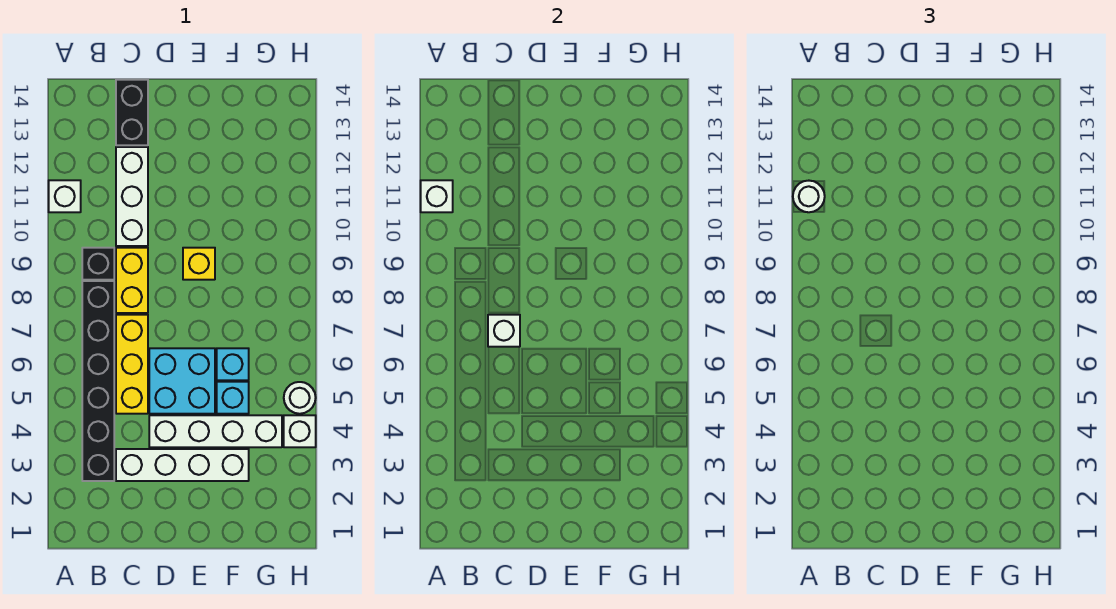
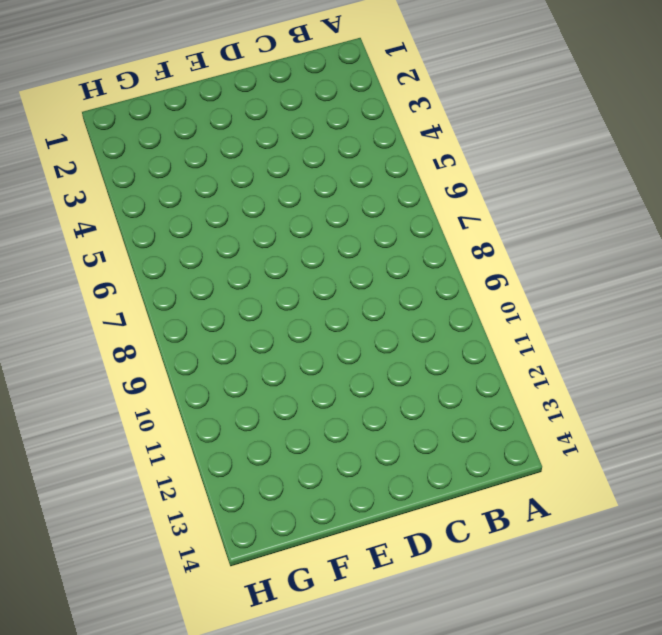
none -> white 1x1 brick [49,180,81,212]
none -> black 1x6 brick [82,281,114,481]
none -> black 1x1 brick [82,248,114,280]

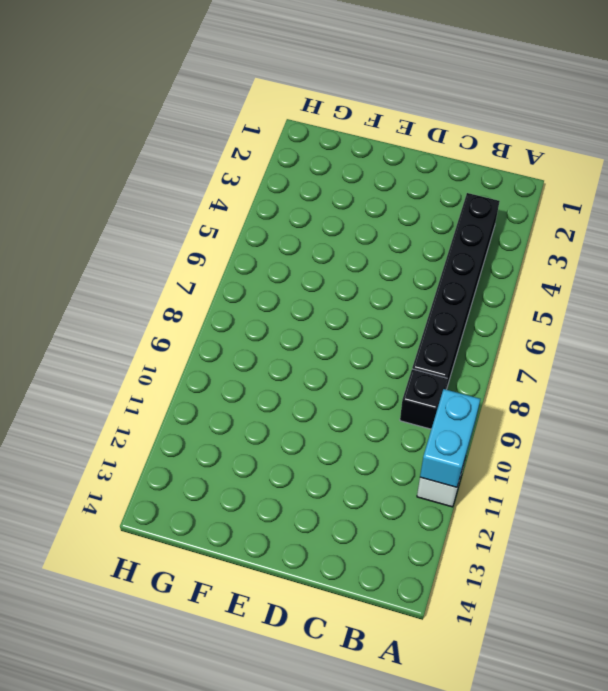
cyan 1x2 brick [420,389,480,487] -> white 1x1 brick [421,180,453,212]
none -> white 1x4 brick [116,449,249,481]
none -> yellow 1x3 brick [116,315,148,414]
none -> yellow 1x2 brick [116,248,148,313]

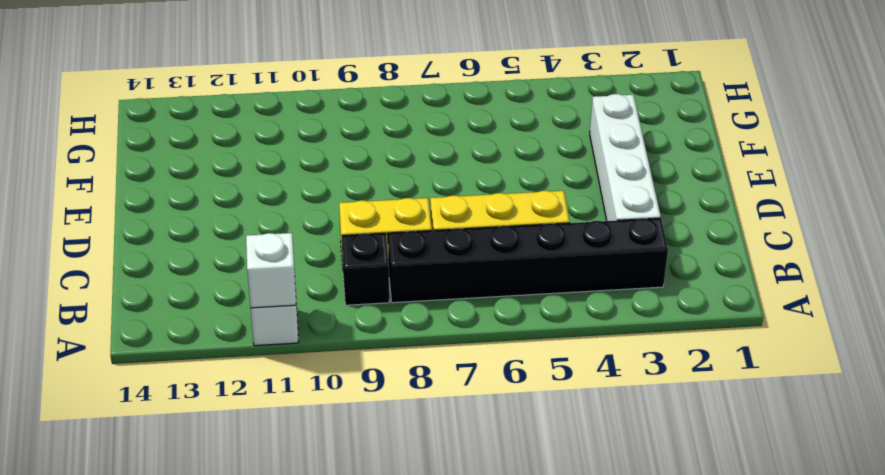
none -> white 1x3 brick [116,147,148,246]
none -> black 1x2 brick [116,80,148,145]
none -> white 1x4 brick [149,415,282,447]

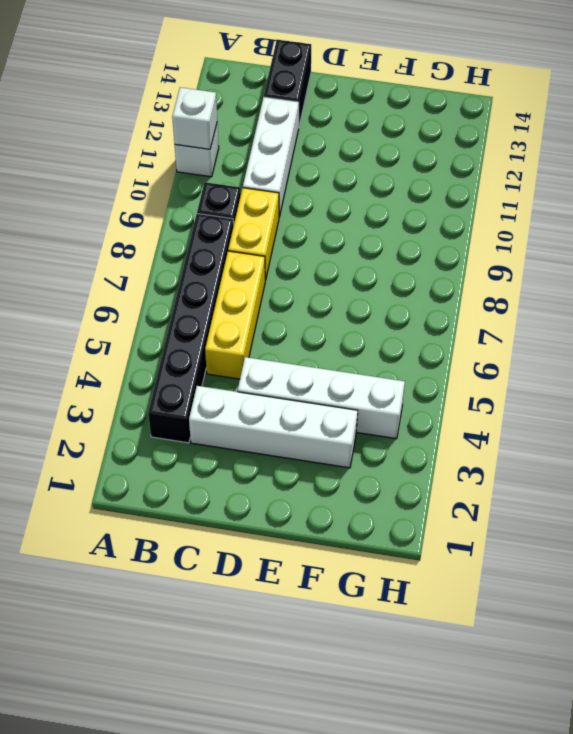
none -> cyan 2x2 brick [149,348,215,414]
none -> yellow 1x1 brick [183,248,215,280]
none -> cyan 1x1 brick [217,382,249,414]

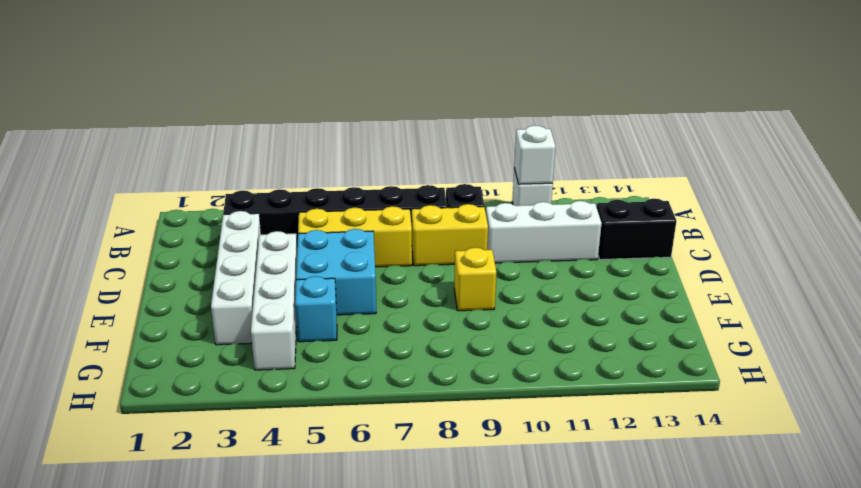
none -> cyan 1x1 brick [217,348,249,380]
none -> white 1x1 brick [284,415,316,447]
none -> white 1x1 round brick [284,382,316,414]

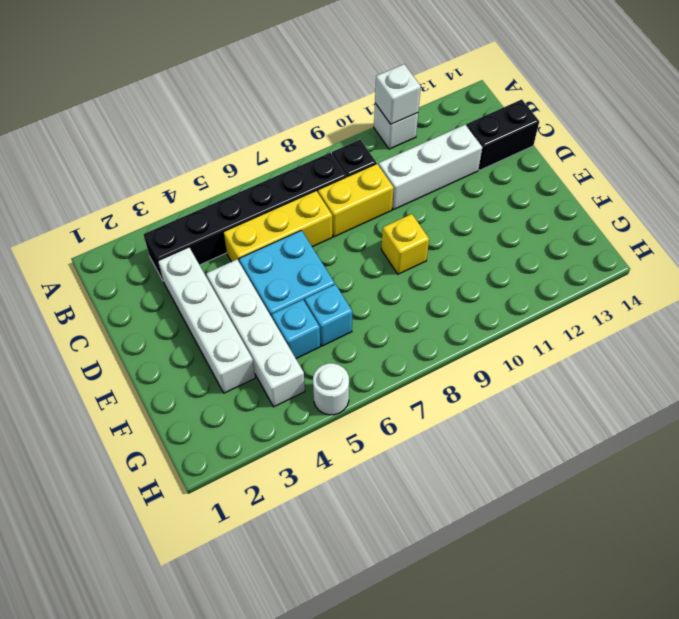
none -> white 1x1 brick [284,415,316,447]
none -> white 1x1 brick [488,315,520,347]
none -> white 1x1 round brick [793,181,825,212]

